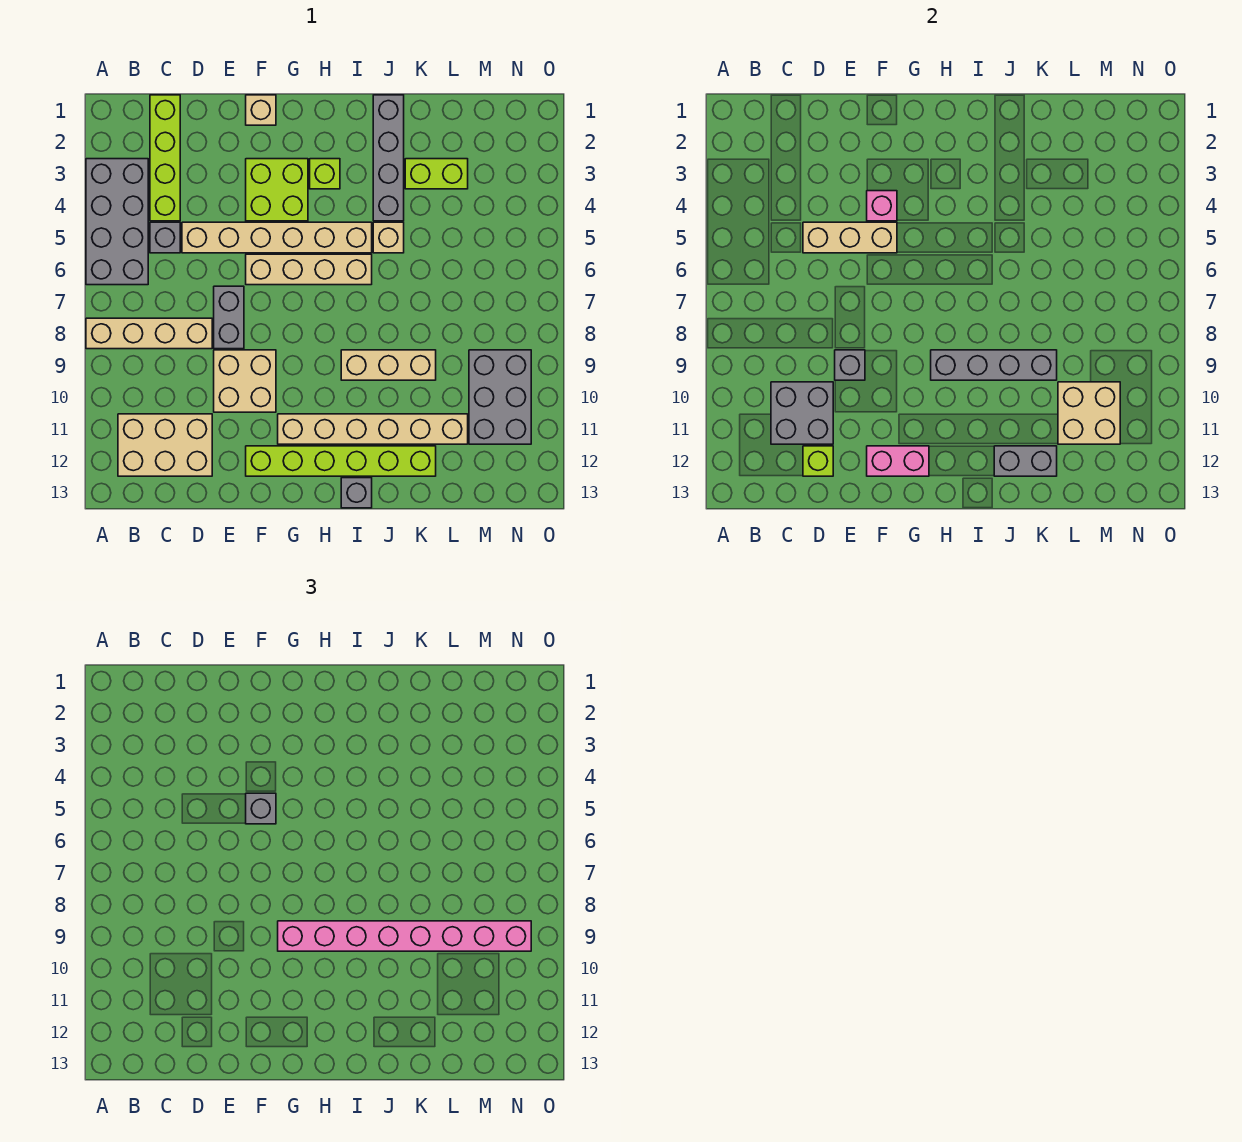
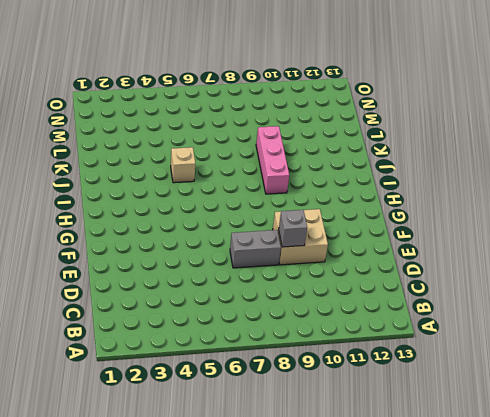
pink 1x3 brick [256,126,289,194] -> tan 1x3 brick [341,350,436,380]
none -> grey 2x4 brick [86,159,148,285]
none -> tan 1x4 brick [86,318,212,349]
none -> tan 2x3 brick [118,414,212,476]
none -> lime 1x4 brick [150,95,180,221]

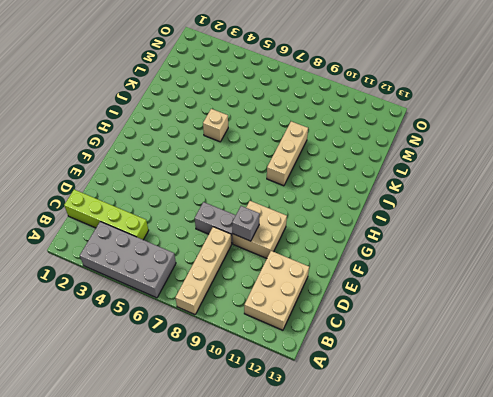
none -> grey 1x1 brick [150,222,180,253]
none -> tan 1x6 brick [182,222,372,253]
none -> tan 1x1 brick [246,95,276,125]
none -> lime 2x2 brick [246,159,308,221]

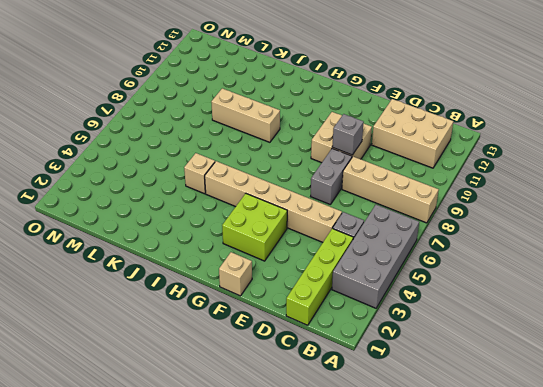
none -> tan 1x4 brick [246,254,372,285]
none -> lime 1x6 brick [246,446,436,476]
none -> tan 1x6 brick [278,414,468,444]
none -> lime 1x1 brick [310,159,340,189]

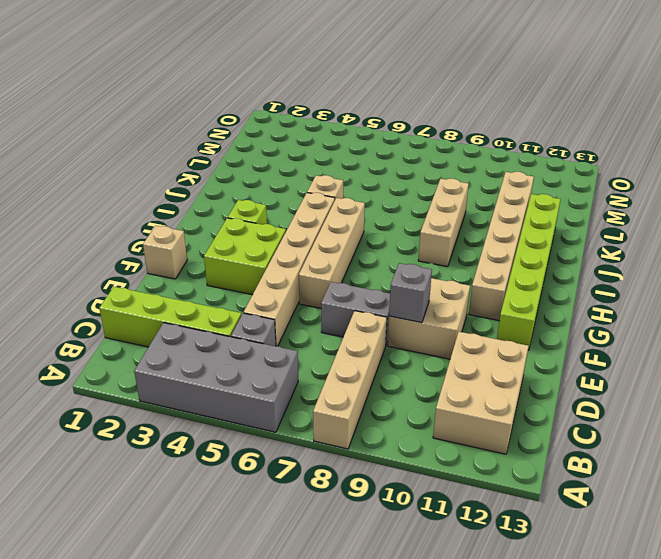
none -> grey 1x1 brick [341,478,372,508]
none -> grey 1x4 brick [373,95,404,221]
none -> lime 1x2 brick [405,159,468,189]
none -> grey 2x3 brick [469,350,531,444]

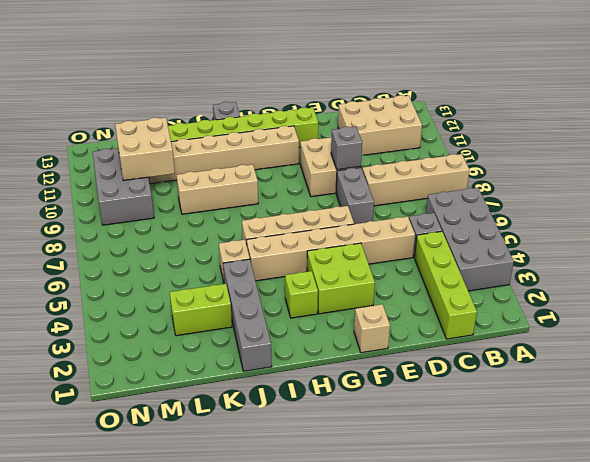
none -> grey 2x2 brick [771,382,833,444]
none -> tan 1x3 brick [803,222,897,253]
none -> lime 1x1 brick [803,446,833,476]
none -> pink 1x1 brick [867,191,897,221]

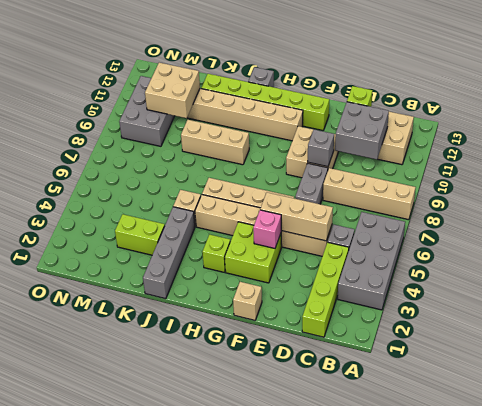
none -> pink 1x2 brick [867,446,929,476]
none -> grey 1x4 brick [931,350,1057,380]
none -> grey 1x2 brick [994,446,1057,476]
none -> grey 1x1 brick [246,793,276,824]

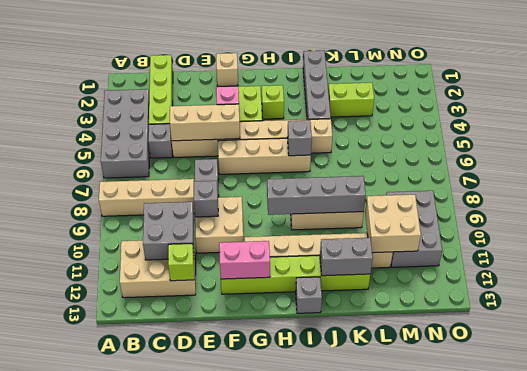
grey 1x1 brick [287,120,312,156] -> grey 1x1 brick moved to [246,793,276,824]
none -> pink 1x8 brick [278,921,531,951]

